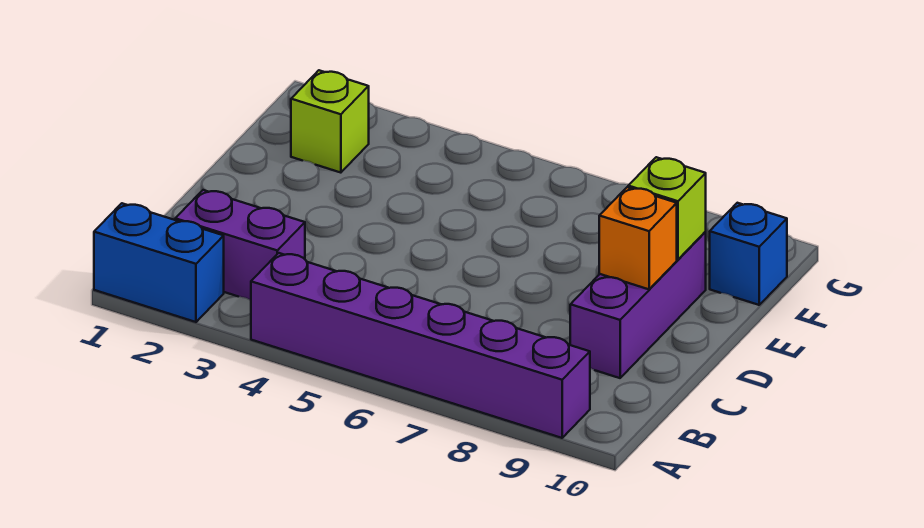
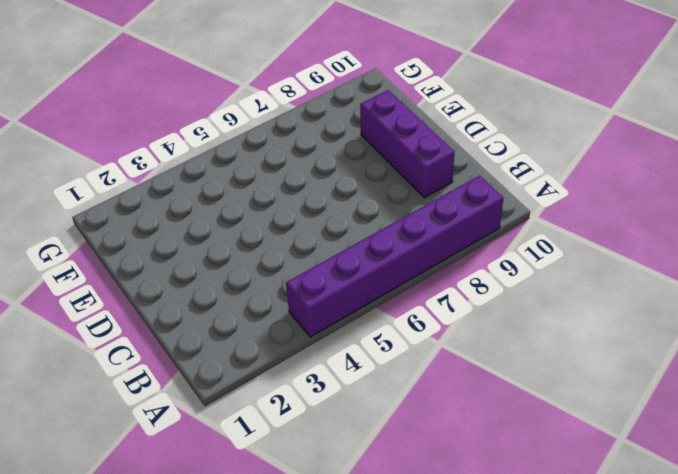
none -> blue 1x2 brick [94,203,224,322]
none -> purple 1x2 brick [175,190,305,300]

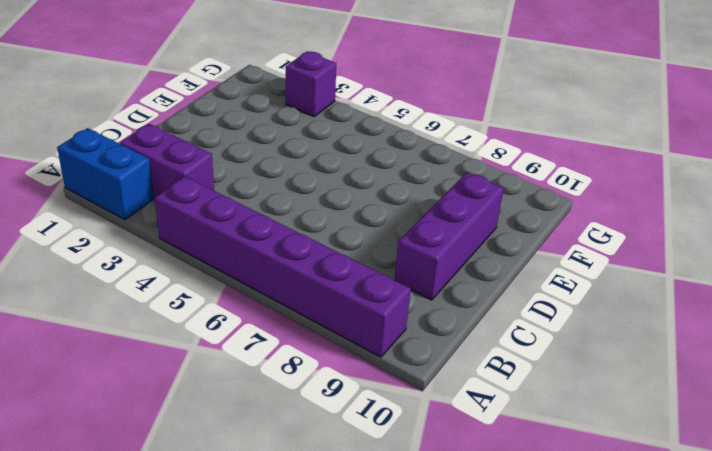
purple 1x1 brick [286,51,336,117] -> none
none -> lime 1x1 brick [291,70,369,173]
none -> blue 1x1 brick [710,203,787,305]

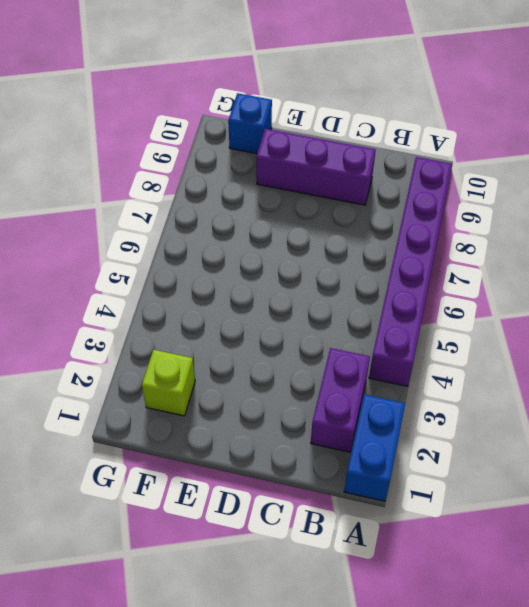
none -> orange 1x1 brick [599,187,677,289]
none -> lime 1x1 brick [628,157,706,259]

